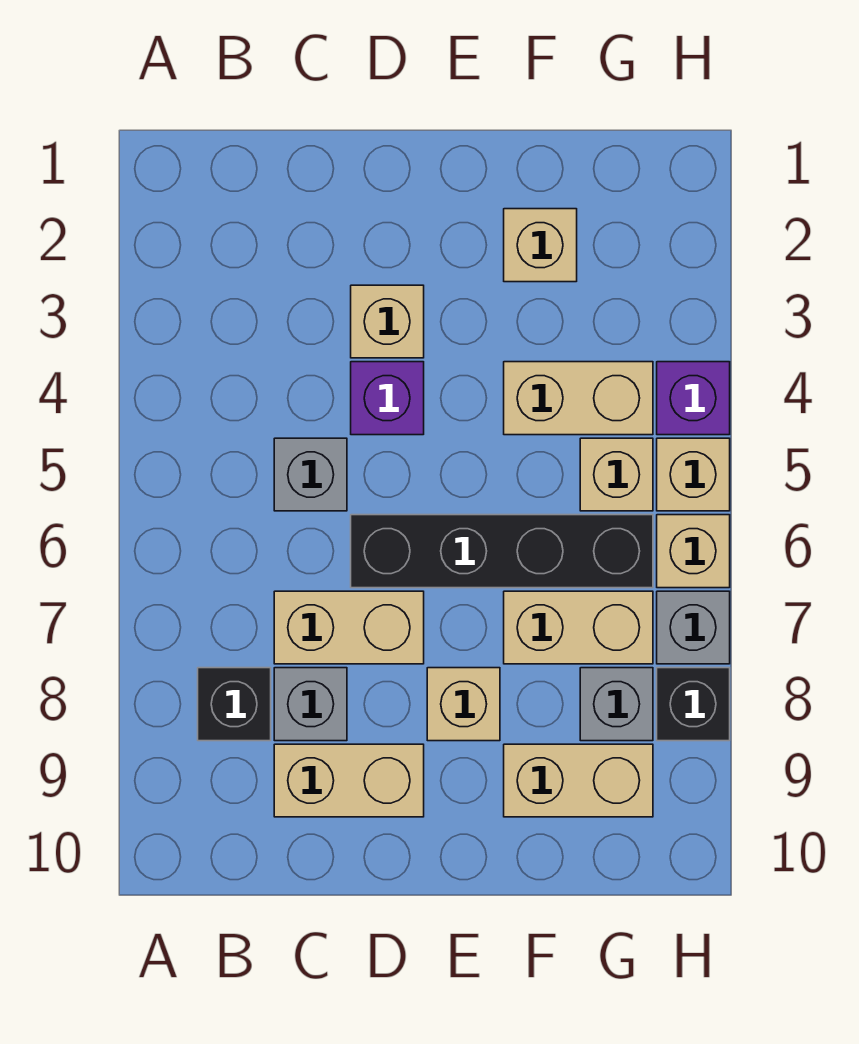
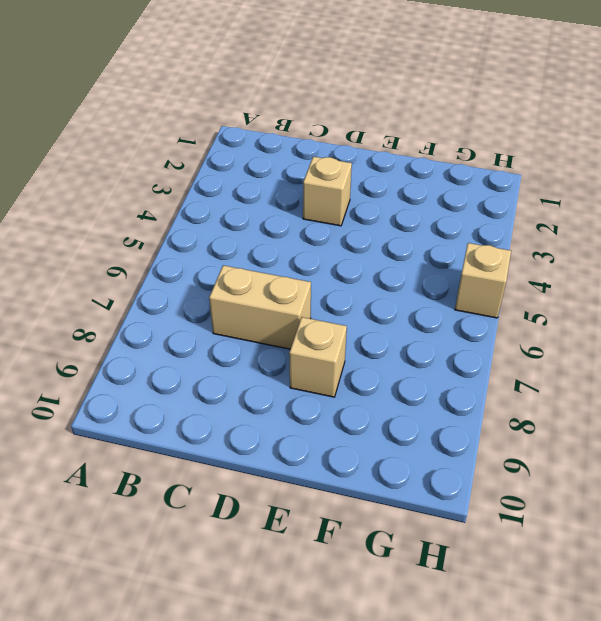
none -> black 1x1 brick [198,668,271,741]
none -> grey 1x1 brick [274,438,347,511]
none -> grey 1x1 brick [274,668,347,741]

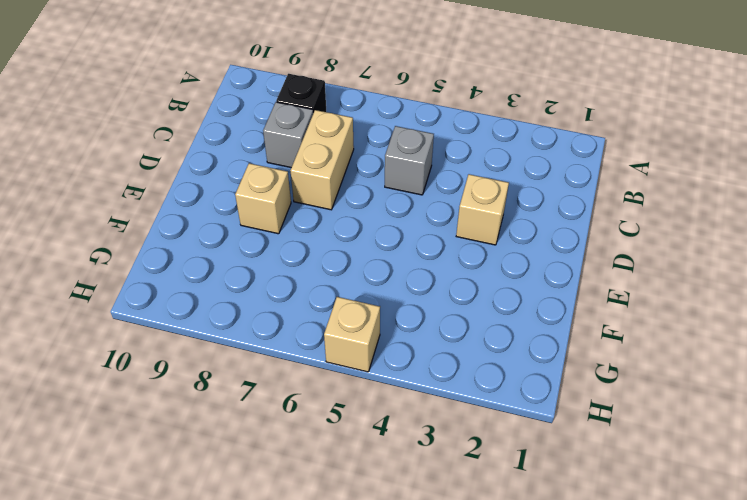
none -> tan 1x2 brick [274,744,424,817]
none -> purple 1x1 brick [351,362,424,435]
none -> black 1x4 brick [351,515,653,588]

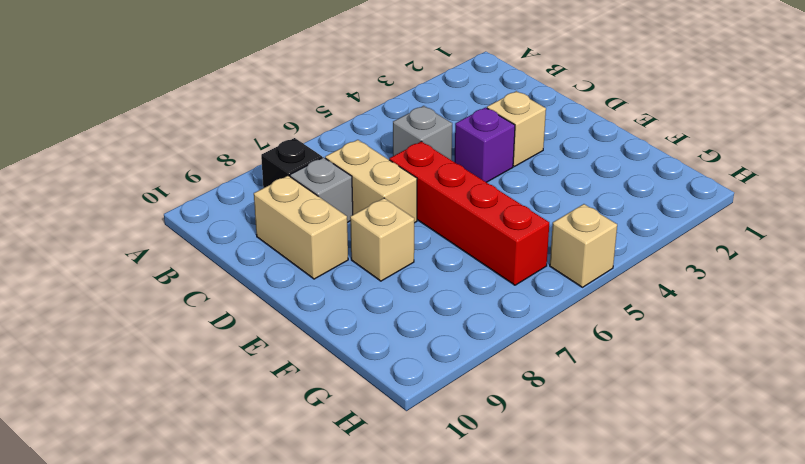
red 1x4 brick [389,141,549,285] -> black 1x4 brick [351,515,653,588]
none -> tan 1x1 brick [504,209,577,282]
none -> tan 1x2 brick [504,362,653,435]
none -> tan 1x2 brick [504,591,653,664]

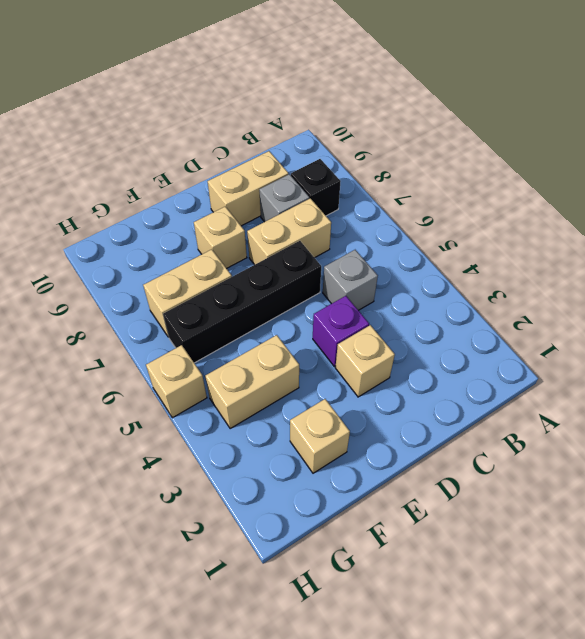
none -> tan 1x2 brick [504,744,653,817]
none -> tan 1x1 brick [580,438,653,511]
none -> grey 1x1 brick [580,668,653,741]

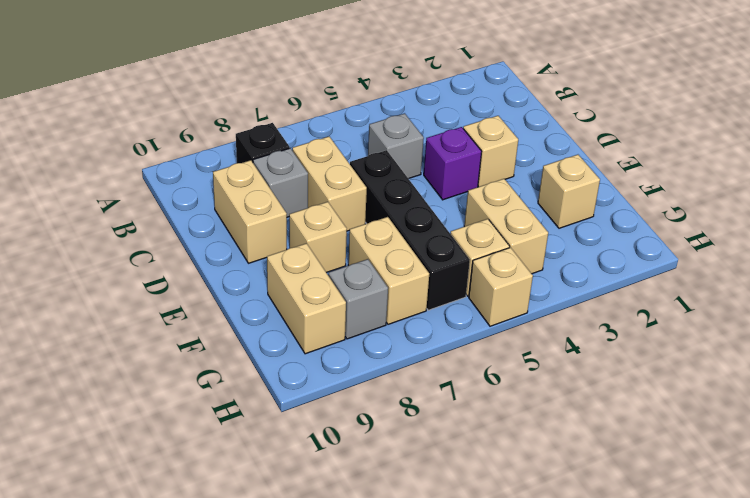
none -> purple 1x1 brick [657,362,730,435]
none -> tan 1x1 brick [657,515,730,588]
none -> grey 1x1 brick [657,591,730,664]

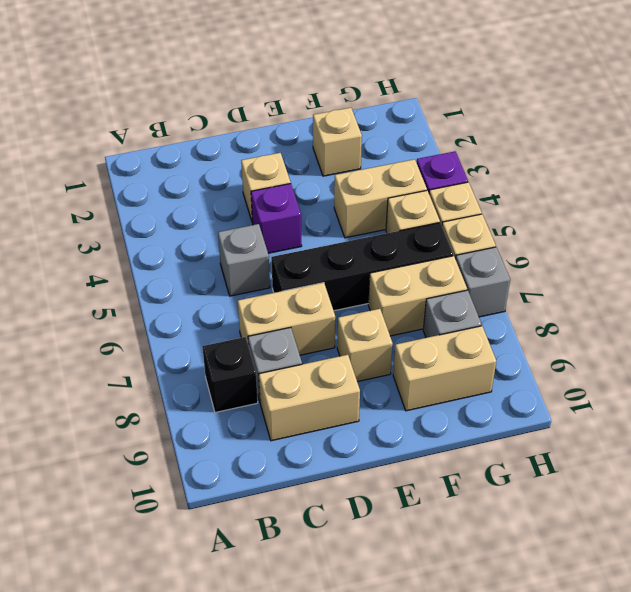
none -> black 1x1 brick [657,668,730,741]

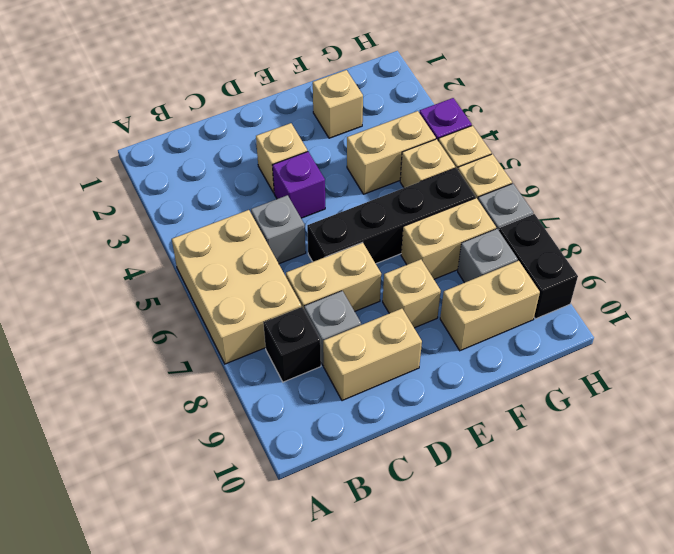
tan 2x3 brick [172,210,301,364] -> none
black 1x2 brick [499,214,578,319] -> black 1x1 brick [657,668,730,741]

